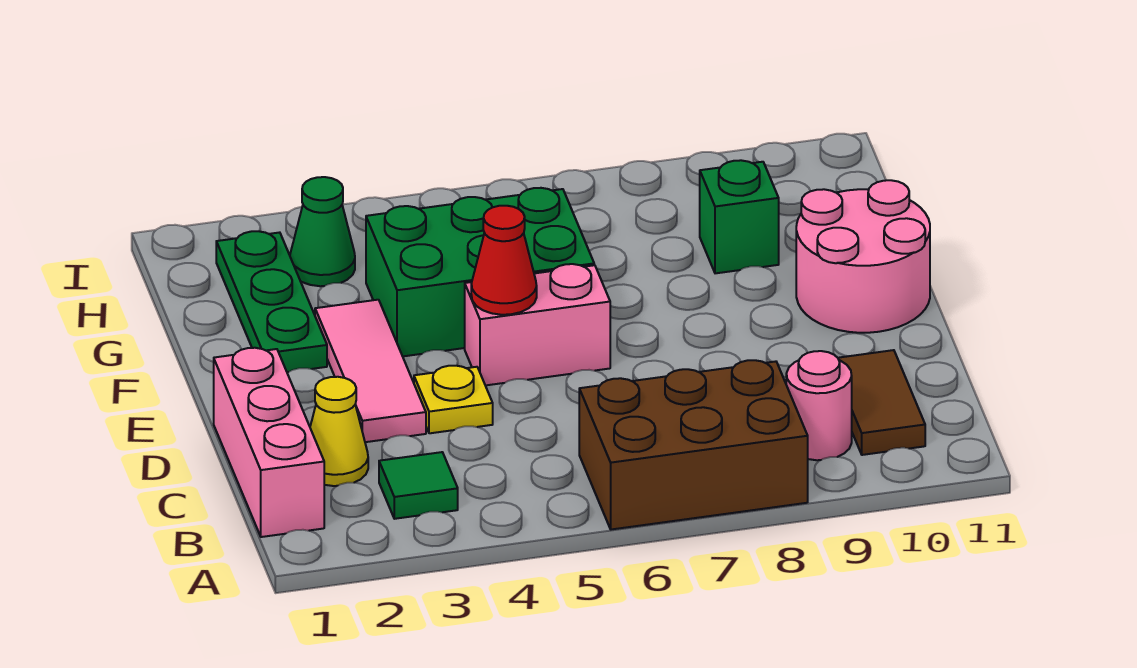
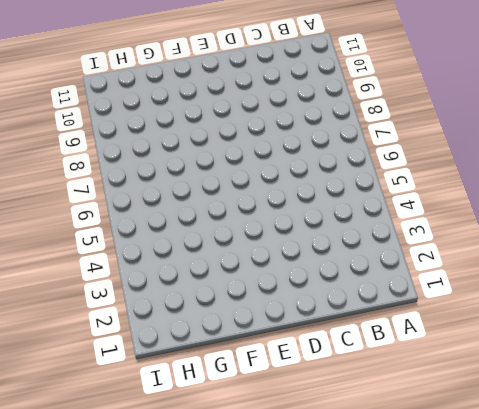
none -> brown 2x3 brick [579,360,808,530]
none -> pink 1x3 brick [214,348,324,537]
none -> green 1x1 tile [379,452,458,519]

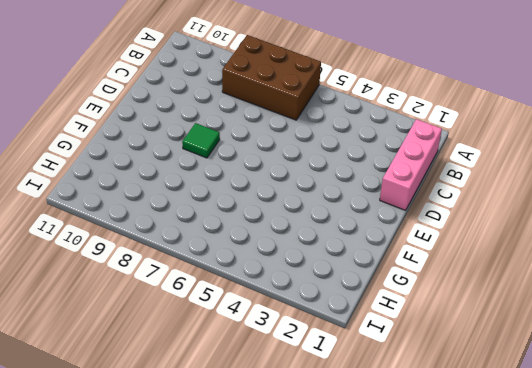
green 1x1 tile [182,123,220,158] -> green 1x1 tile moved to [379,452,458,519]
none -> pink 1x1 round brick [786,351,852,460]
none -> brown 1x2 tile [838,350,925,455]
none -> yellow 1x1 cone [310,377,368,486]

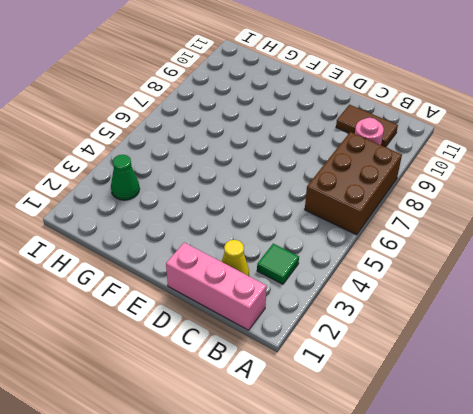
none -> pink 1x3 tile [315,300,426,442]
none -> yellow 1x1 plate [414,366,493,433]
none -> pink 1x2 brick [465,264,610,385]

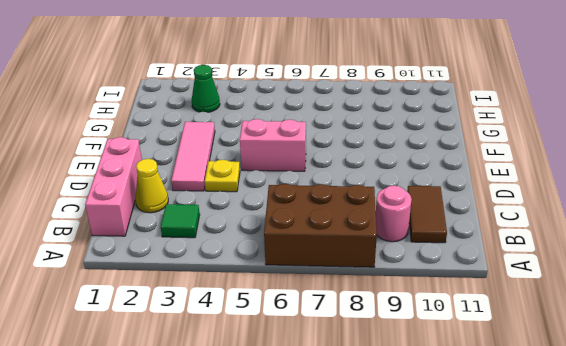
none -> pink 2x2 round brick [796,180,930,333]
none -> green 1x3 plate [216,231,327,372]
none -> green 2x3 brick [366,188,594,356]

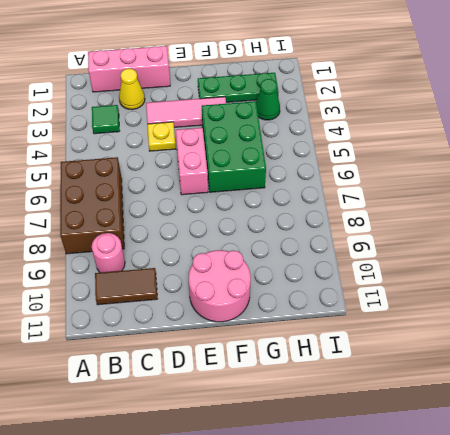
none -> green 1x1 brick [700,160,779,273]
none -> red 1x1 cone [471,206,537,315]

